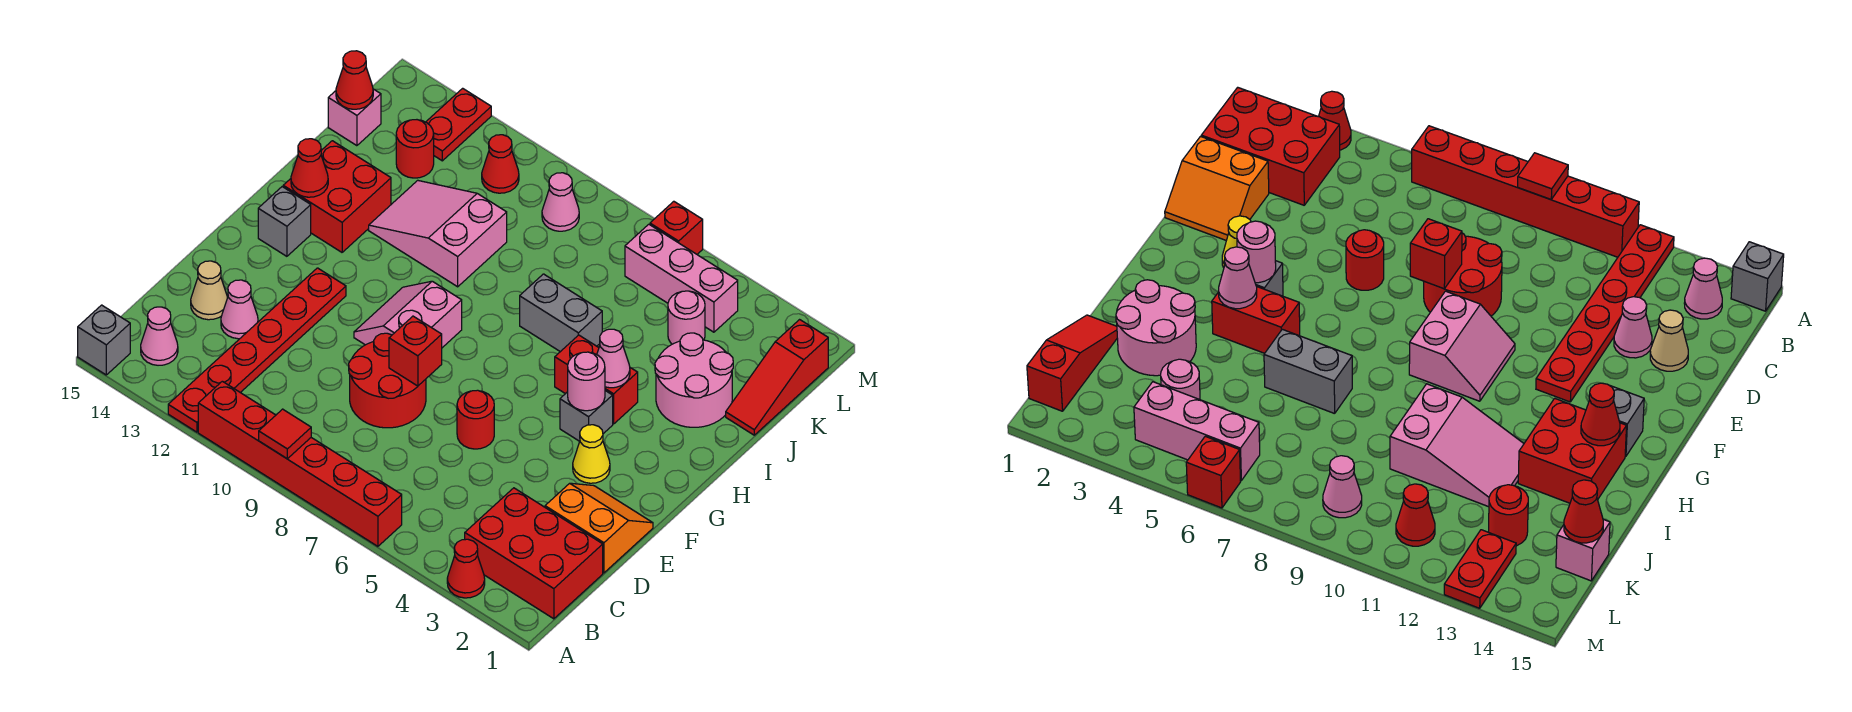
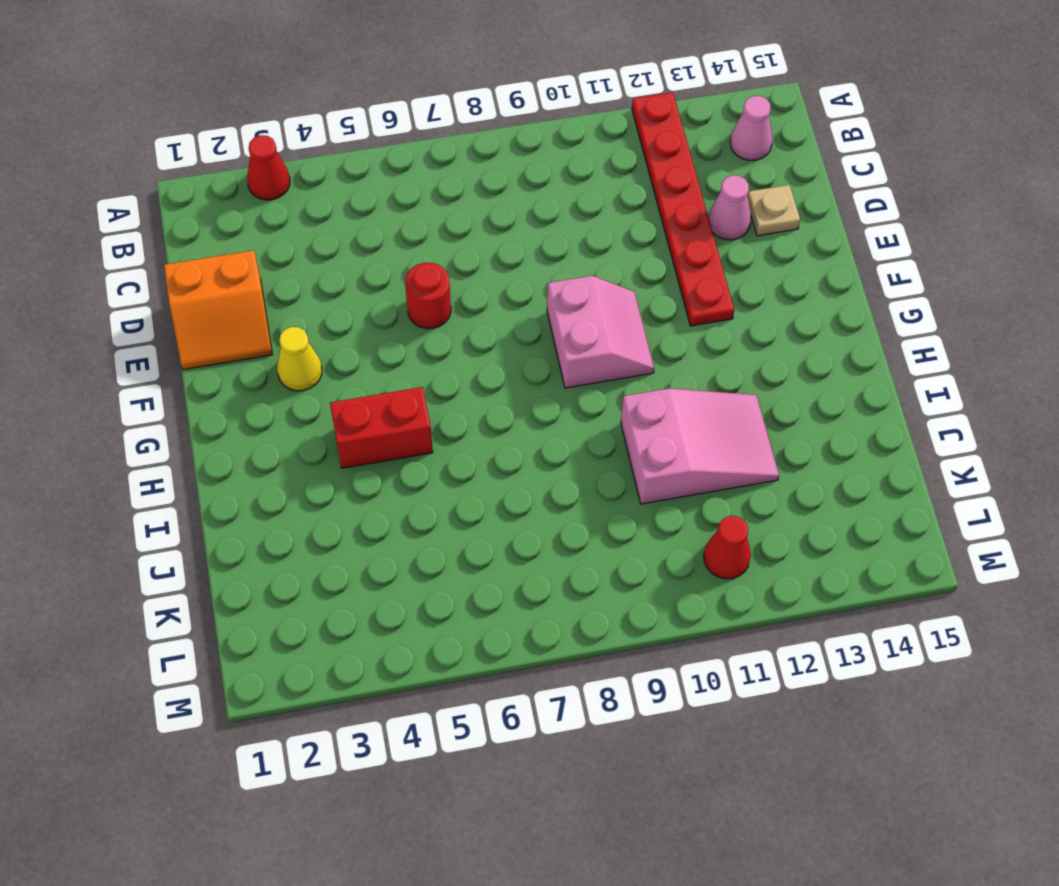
tan 1x1 plate [748,185,800,236] -> tan 1x1 cone [191,261,228,320]
none -> red 1x6 brick [198,381,402,546]
none -> grey 1x1 brick [78,305,130,375]
none -> red 2x3 brick [465,488,603,619]
none -> red 2x2 round brick [349,333,426,428]

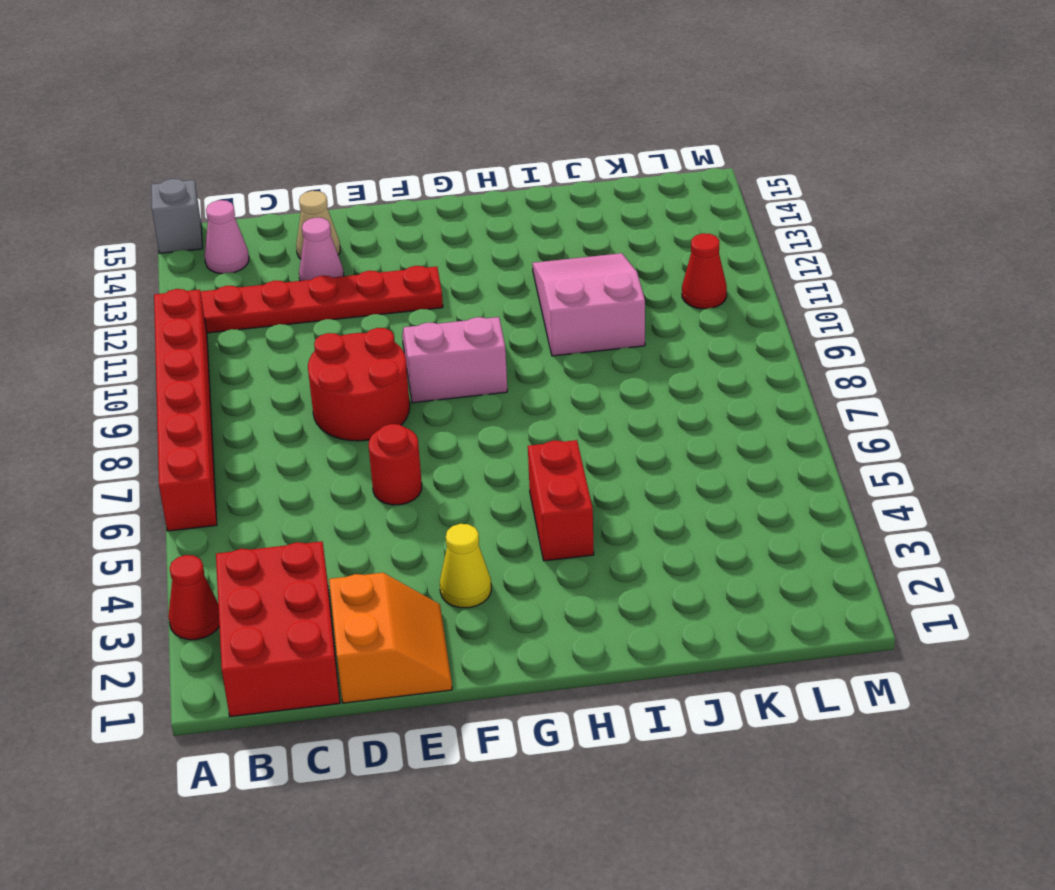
none -> grey 1x1 brick [560,391,613,441]
none -> grey 1x1 brick [258,187,311,256]
none -> red 2x2 brick [283,141,391,252]
none -> pink 2x2 round brick [655,333,733,427]

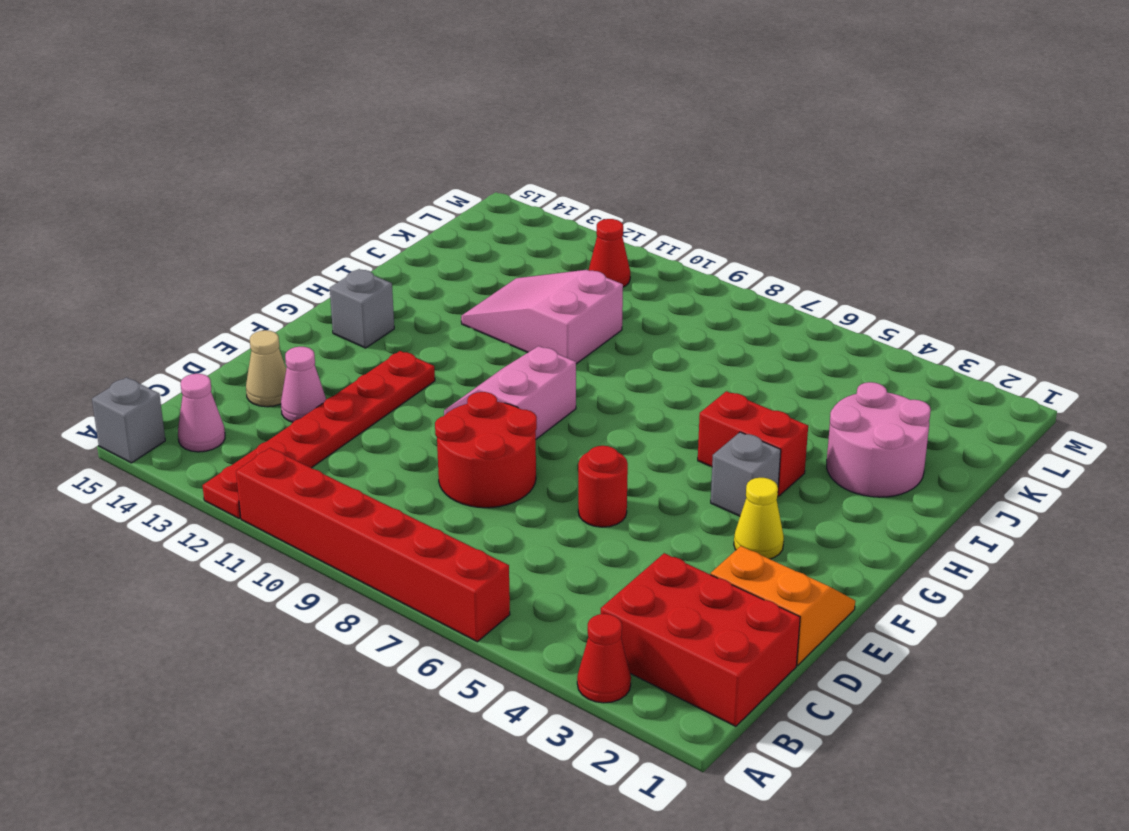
none -> red 2x2 brick [283,141,391,252]
none -> grey 1x2 brick [520,274,602,352]
none -> red 1x3 slope [726,320,828,435]
none -> pink 1x1 round brick [668,291,705,344]

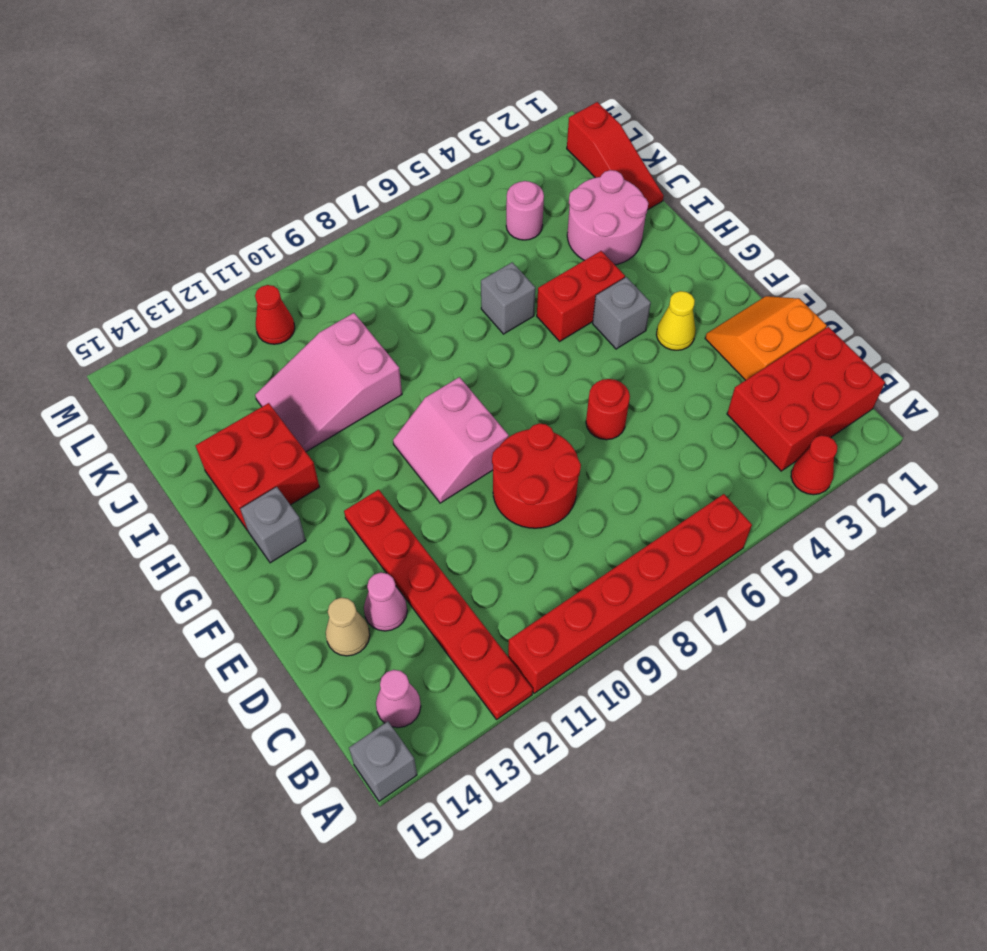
grey 1x1 brick [481,262,535,334] -> grey 1x2 brick [520,274,602,352]
none -> red 1x1 round brick [396,120,434,178]
none -> pink 1x1 brick [328,89,381,146]
none -> pink 1x3 brick [625,224,738,332]
none -> pink 1x1 cone [542,173,579,231]

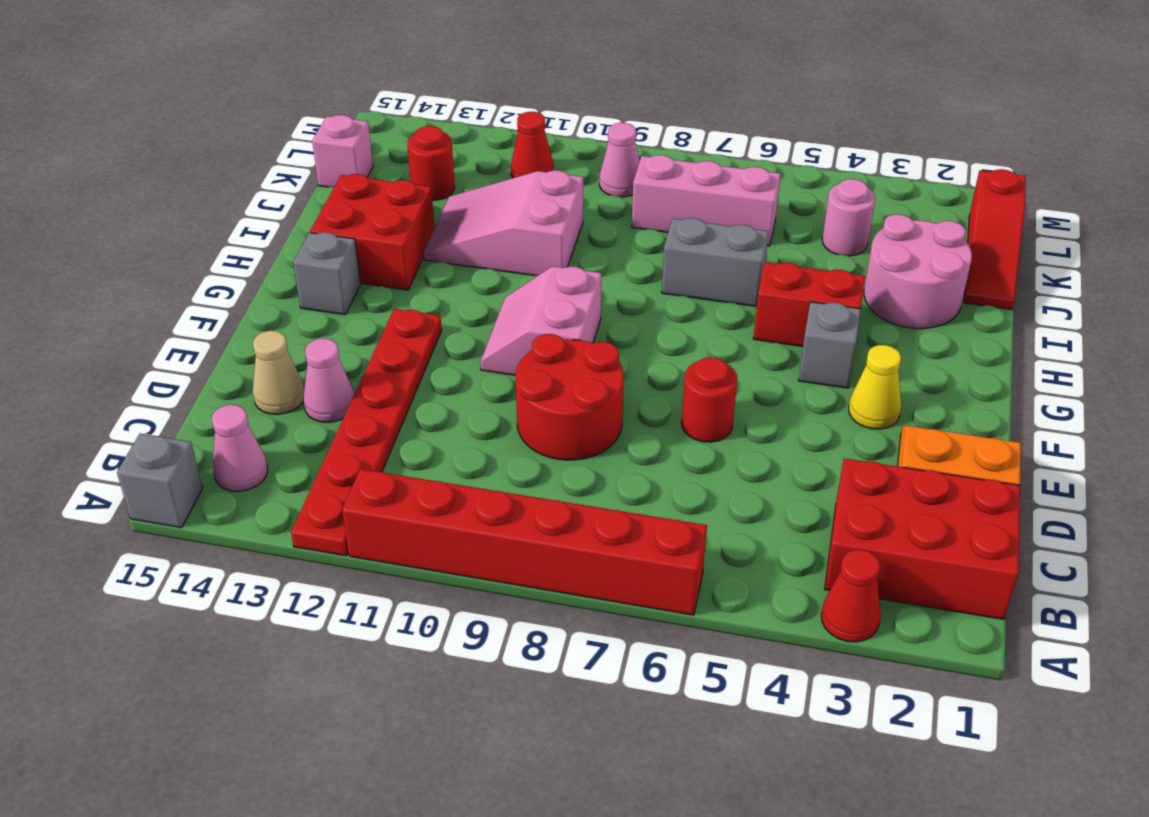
pink 1x3 brick [632,155,781,246] -> pink 1x3 brick moved to [625,224,738,332]
none -> red 1x2 plate [426,88,491,161]
none -> red 1x1 brick [650,201,703,254]
none -> red 1x1 tile [259,409,311,459]
none -> red 1x1 brick [389,316,442,386]

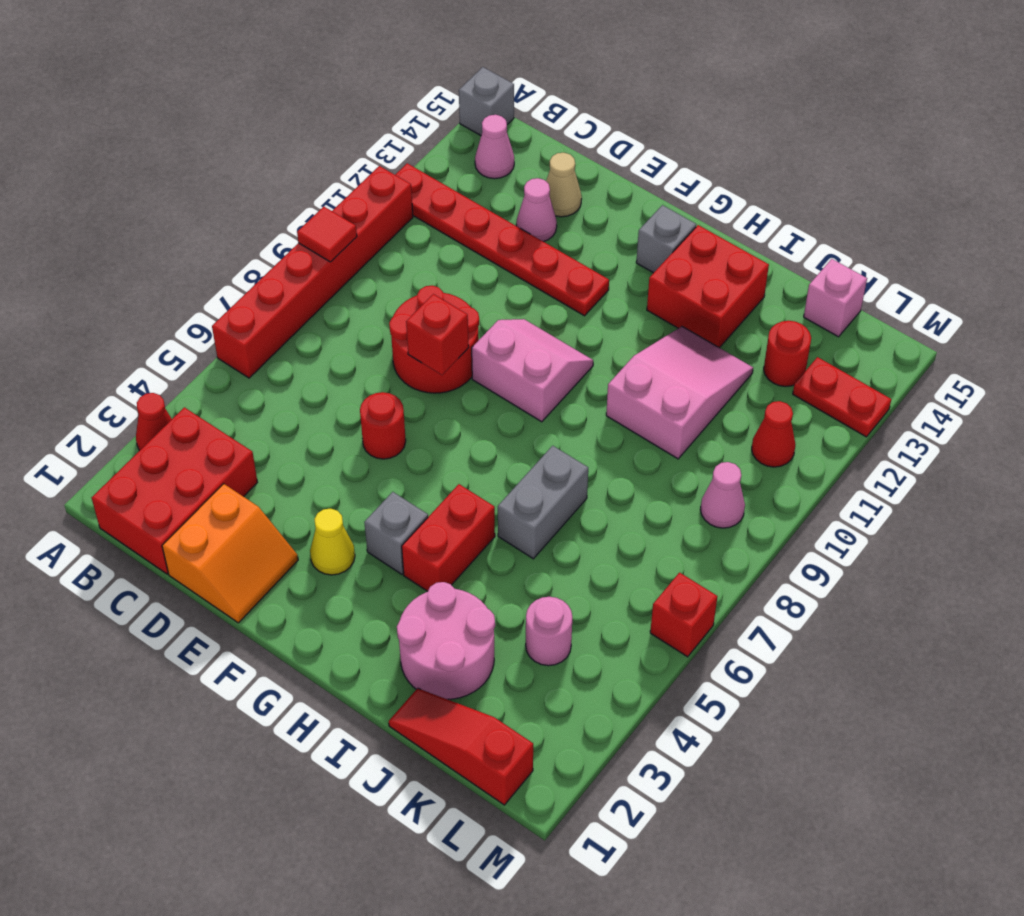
none -> pink 1x3 brick [625,224,738,332]
none -> pink 1x1 round brick [568,352,605,411]
none -> pink 1x1 cone [597,329,630,388]
none -> red 1x1 cone [291,139,328,197]

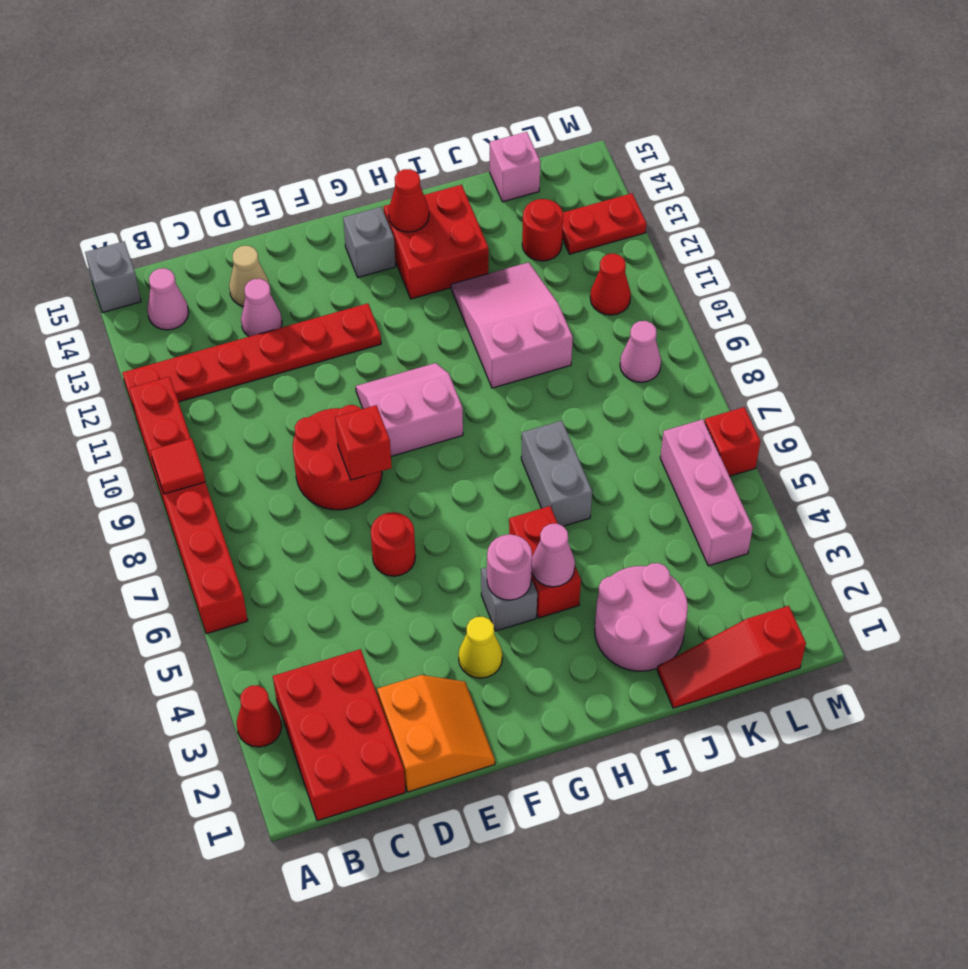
none -> pink 1x1 round brick [668,291,705,344]
none -> red 1x1 cone [336,51,373,109]

